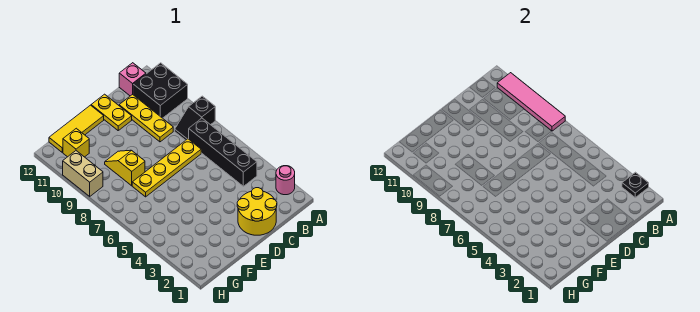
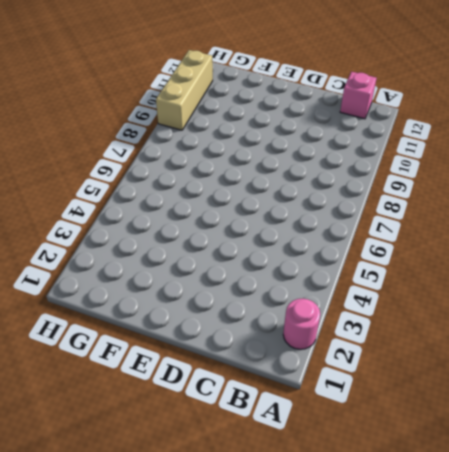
tan 1x3 brick [156,50,213,130] -> tan 1x2 brick [63,151,103,196]
none -> black 1x2 slope [175,96,215,140]
none -> black 2x2 brick [133,63,188,118]
none -> black 1x4 brick [189,118,257,186]

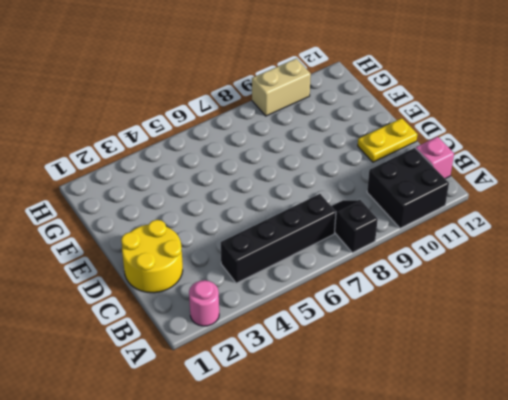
none -> yellow 1x4 plate [132,139,201,197]
none -> yellow 1x3 plate [119,94,173,142]
none -> yellow 1x3 tile [49,105,104,152]

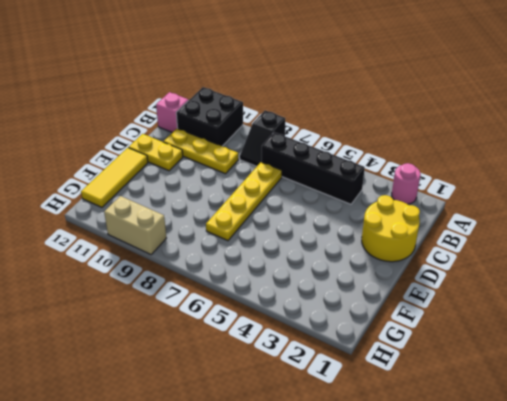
none -> yellow 1x2 slope [105,150,145,186]
none -> yellow 1x1 brick [63,128,89,157]
none -> black 1x1 plate [622,172,649,197]

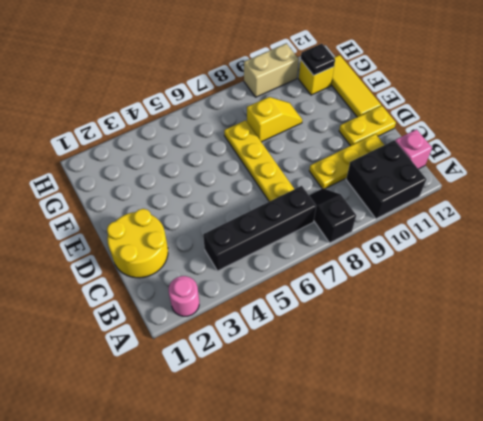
black 1x1 plate [301,44,335,75] -> black 1x1 plate moved to [622,172,649,197]
none -> pink 1x4 tile [497,73,565,131]

